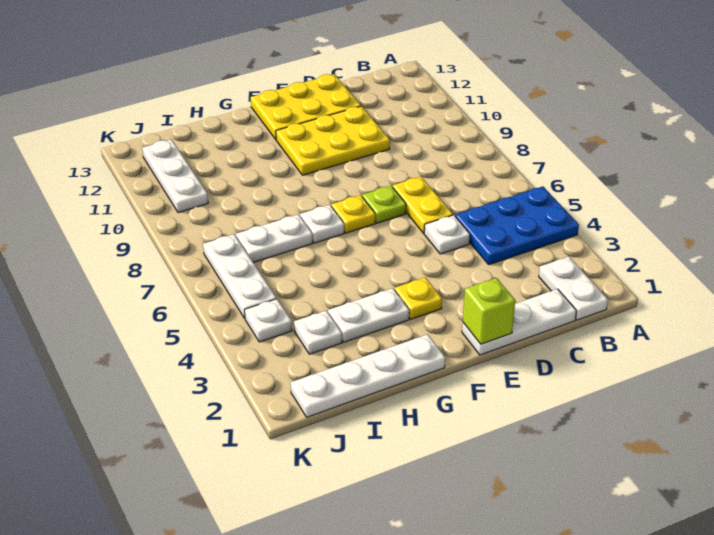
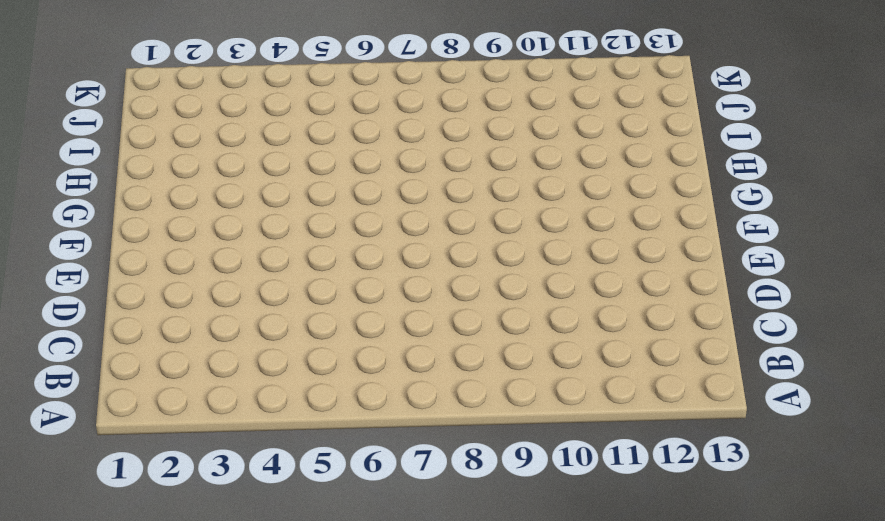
none -> blue 2x3 plate [455,186,579,265]
none -> white 1x2 plate [539,257,608,320]
none -> white 1x3 plate [462,289,576,355]

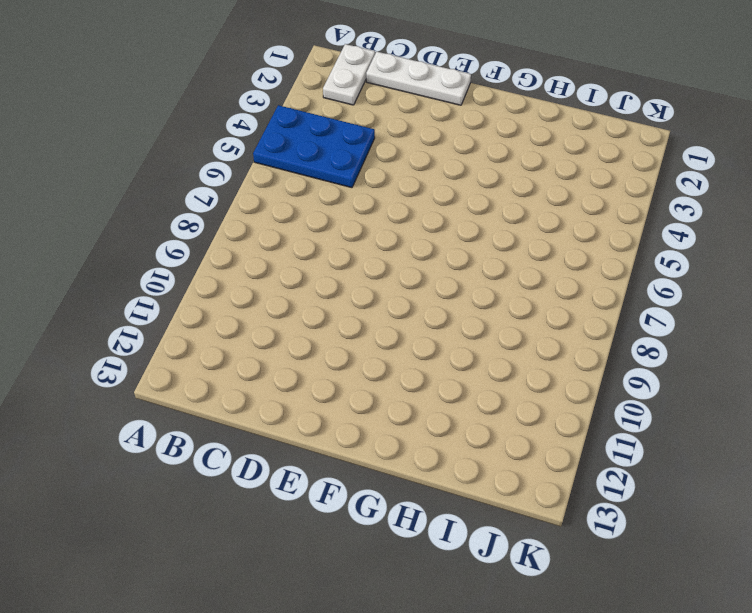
none -> white 1x1 plate [424,215,470,254]
none -> yellow 1x2 plate [393,177,453,233]
none -> yellow 2x3 plate [276,106,390,175]

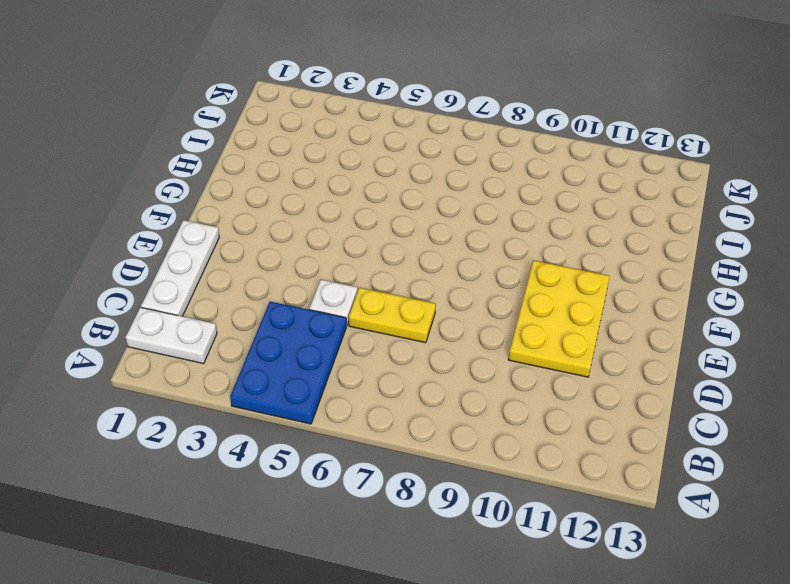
none -> yellow 2x3 plate [251,74,361,139]
none -> lime 1x1 plate [362,186,406,223]
none -> yellow 1x1 plate [395,277,442,319]

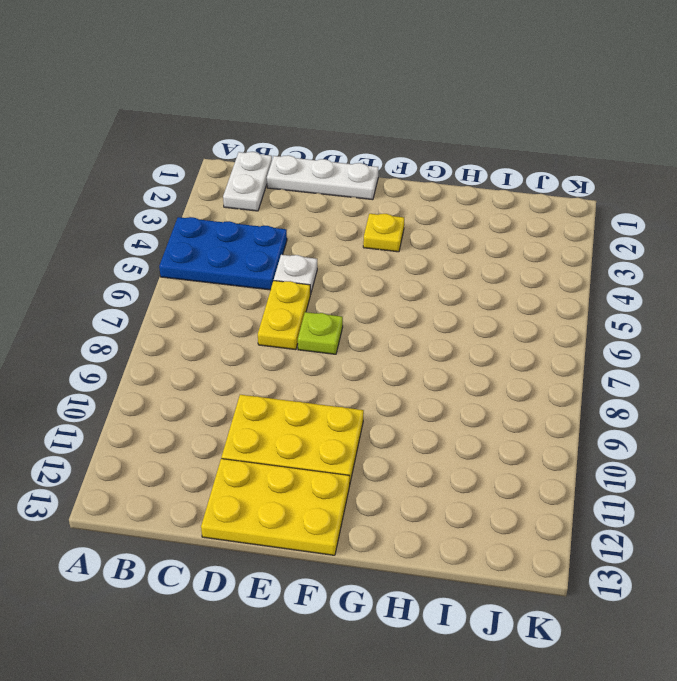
none -> yellow 1x1 plate [331,195,375,233]
none -> white 1x4 plate [291,334,445,417]
none -> white 1x2 plate [328,288,409,342]

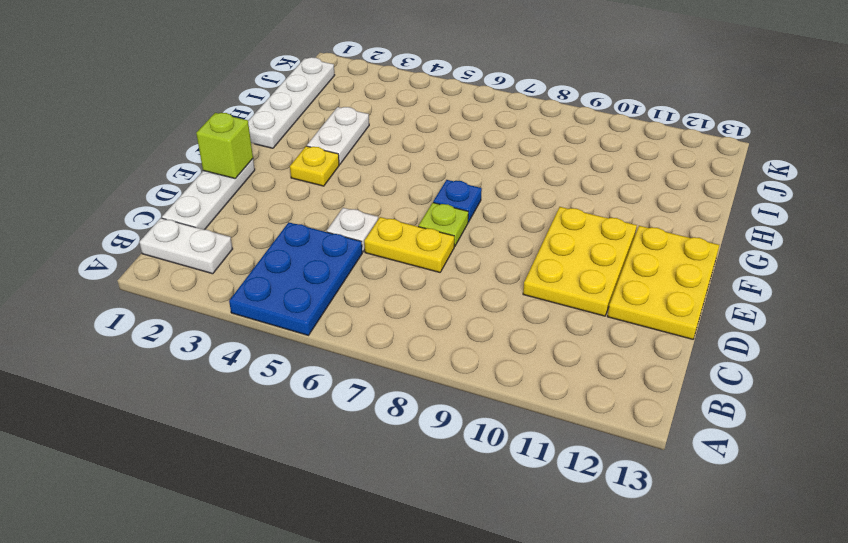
blue 1x1 plate [433,180,482,222] -> yellow 1x1 plate [331,195,375,233]
none -> white 1x1 plate [300,205,344,243]
none -> white 1x2 plate [236,214,313,263]
none -> white 1x1 plate [294,311,342,354]

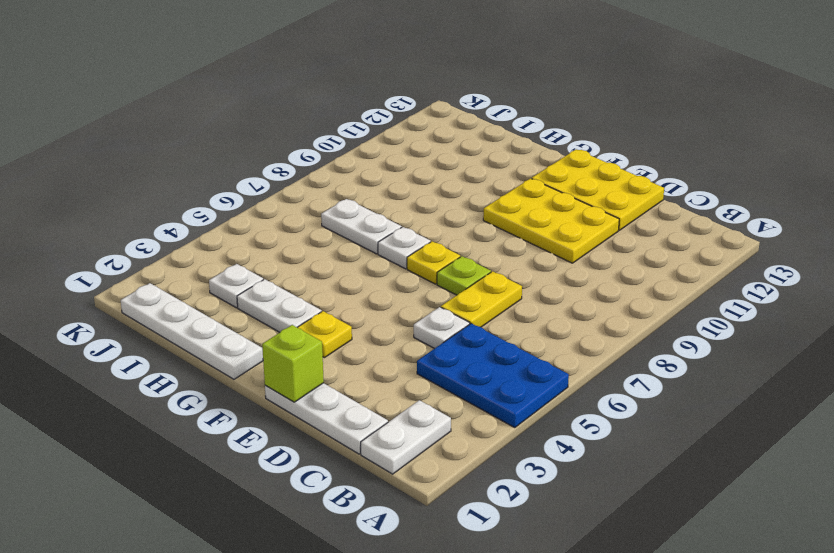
none -> white 1x1 plate [245,299,292,342]
none -> white 1x3 plate [203,234,276,318]
none -> white 1x3 plate [142,139,208,213]

